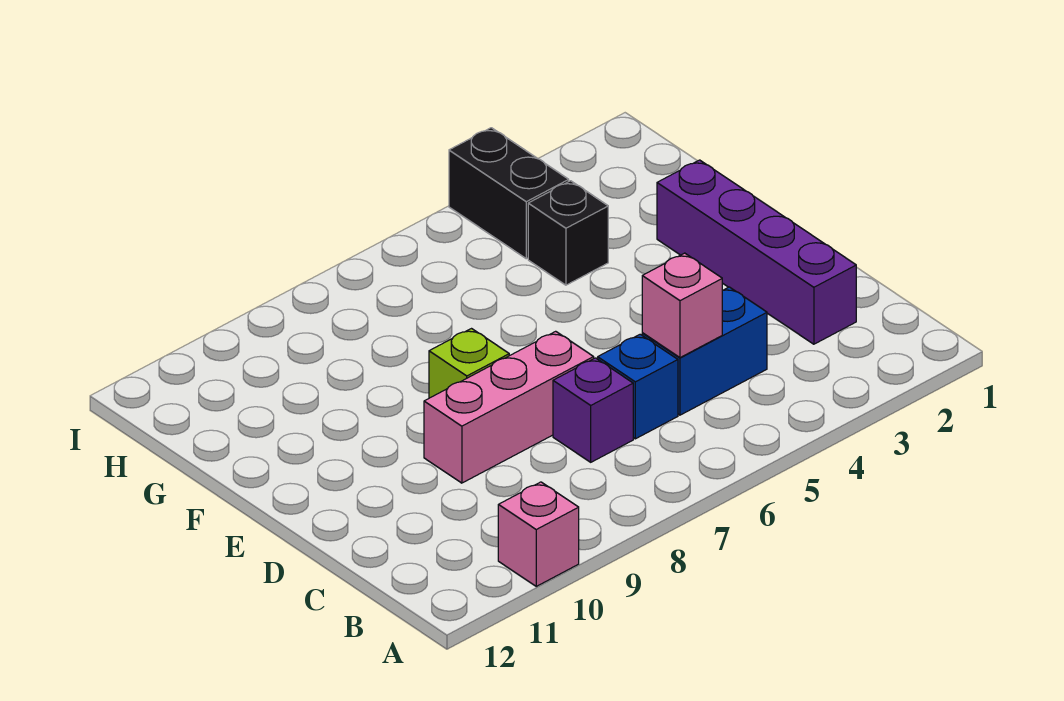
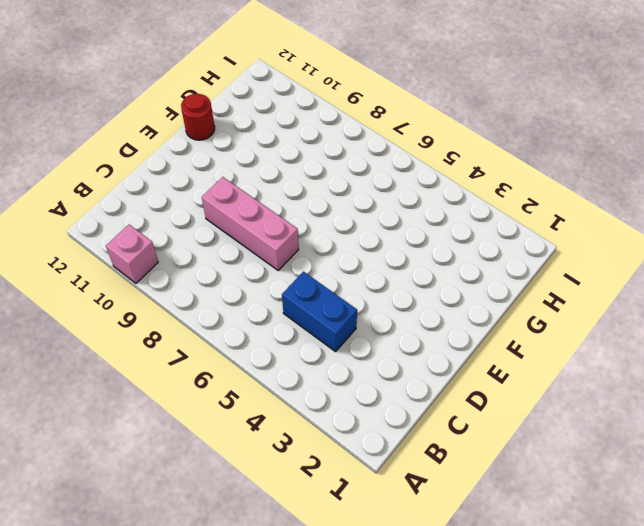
red 1x1 round brick [181,94,215,140] -> none
none -> purple 1x4 brick [657,160,856,344]
none -> blue 1x1 brick [598,334,678,439]

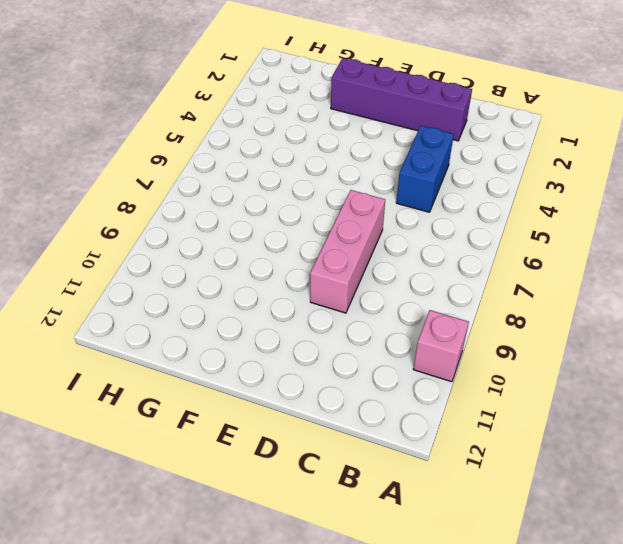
none -> blue 1x1 brick [598,334,678,439]
none -> purple 1x1 brick [553,358,633,462]

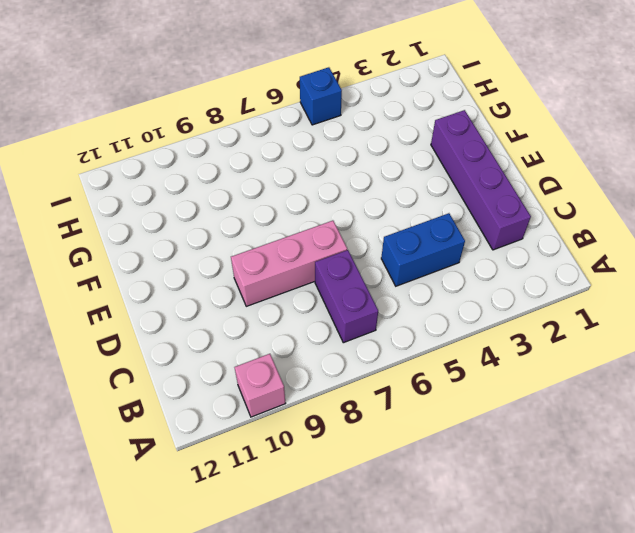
purple 1x2 brick [315,250,378,343] -> purple 1x1 brick [553,358,633,462]
blue 1x1 brick [300,67,342,125] -> blue 1x1 brick moved to [598,334,678,439]
none -> lime 1x1 brick [429,329,509,398]
none -> black 1x1 brick [528,181,608,285]

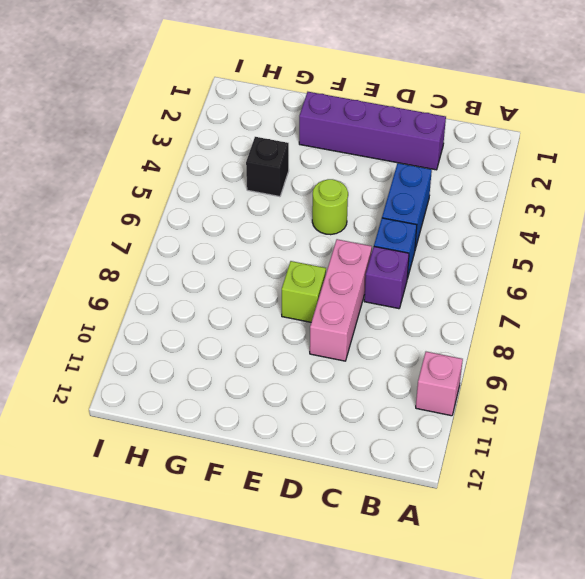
lime 1x1 round brick [312,179,348,235] -> none
none -> black 1x2 brick [449,128,569,259]
none -> pink 1x1 brick [642,253,722,358]

